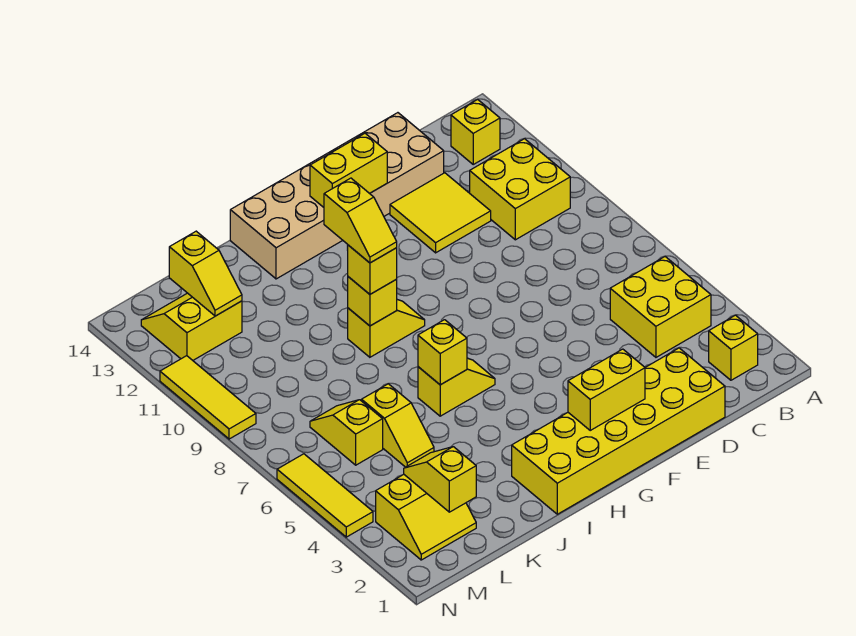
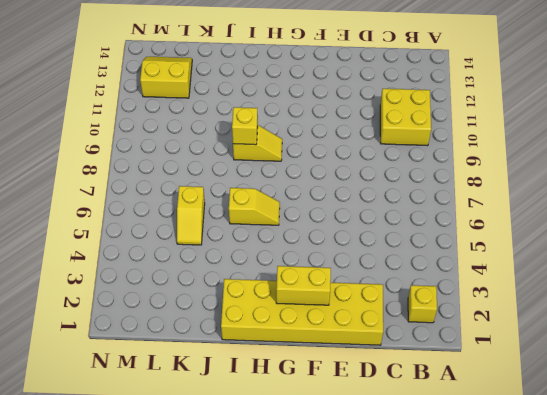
none -> yellow 2x2 brick [610,257,711,357]
none -> yellow 1x1 brick [451,99,500,164]
none -> yellow 2x2 tile [390,173,491,253]

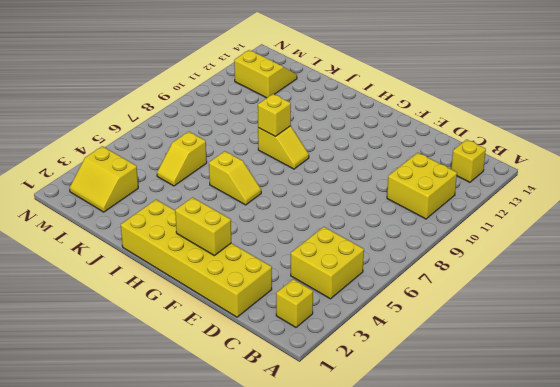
none -> yellow 2x2 tile [390,173,491,253]
none -> tan 2x6 brick [230,113,444,279]
none -> yellow 1x2 slope [310,400,383,465]

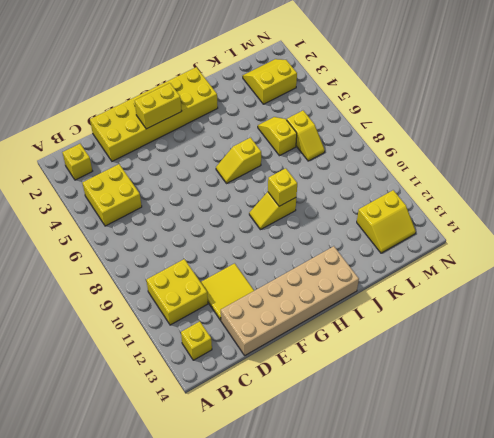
none -> yellow 1x3 tile [277,454,373,537]
none -> yellow 1x3 tile [160,356,256,439]
none -> yellow 1x2 brick [310,134,387,207]

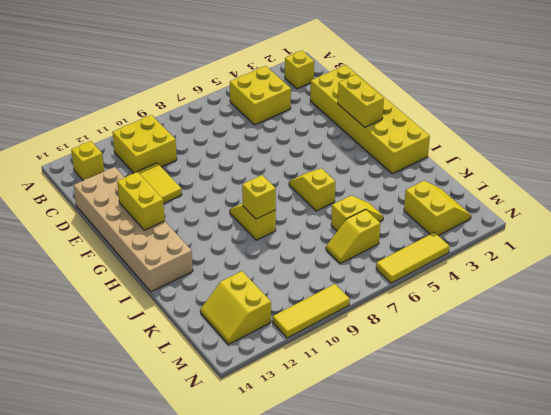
none -> yellow 1x1 brick [418,320,467,385]
none -> yellow 1x2 slope [404,447,476,512]
none -> yellow 1x2 slope [169,231,242,316]

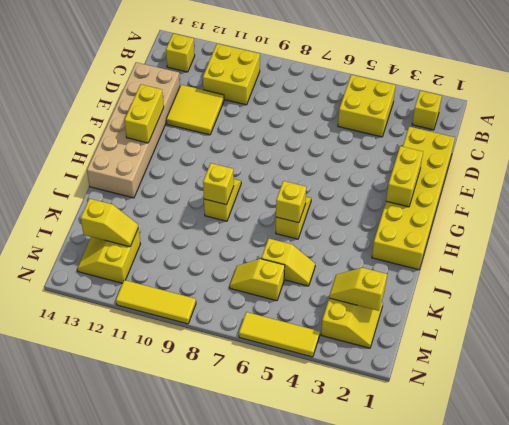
none -> yellow 1x1 brick [347,245,397,294]
none -> yellow 1x2 slope [324,178,397,263]

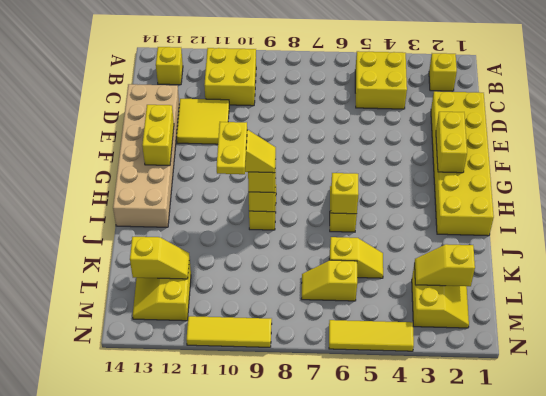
yellow 1x2 plate [217,122,247,174] -> none

